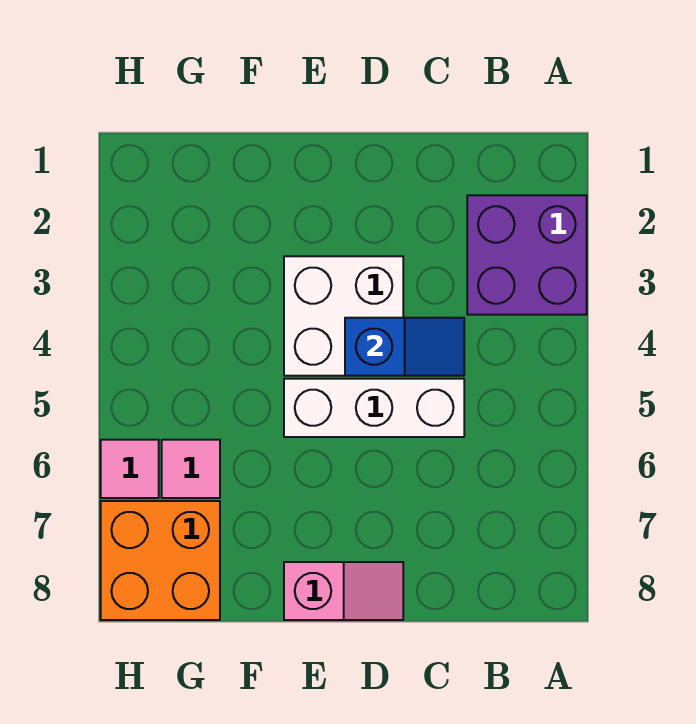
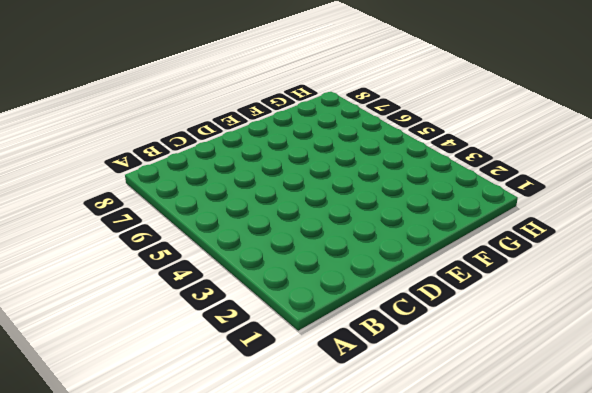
none -> purple 2x2 brick [467,195,587,315]
none -> white 1x3 brick [284,379,464,437]

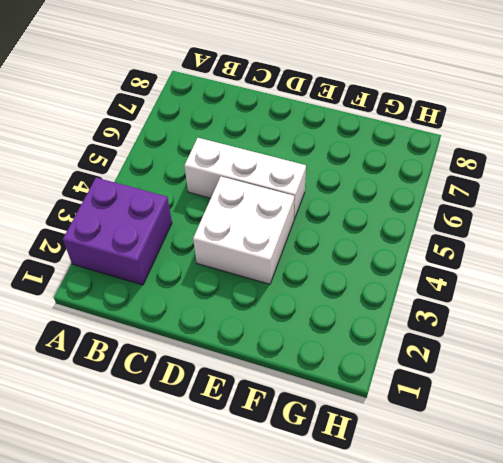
none -> pink 1x2 slope [284,562,403,620]
none -> pink 1x1 tile [162,440,220,498]

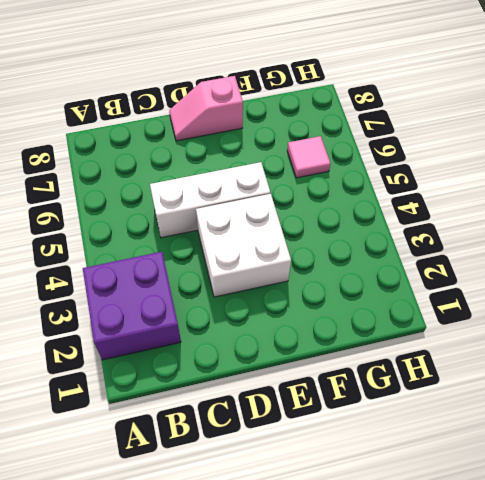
none -> orange 2x2 brick [101,501,220,620]
none -> pink 1x1 tile [101,440,159,498]

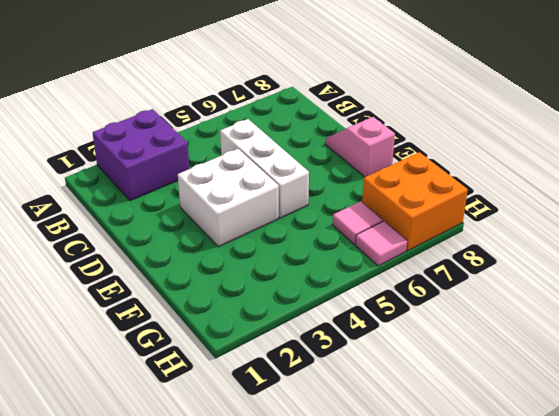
none -> blue 1x2 slope [345,318,464,376]

